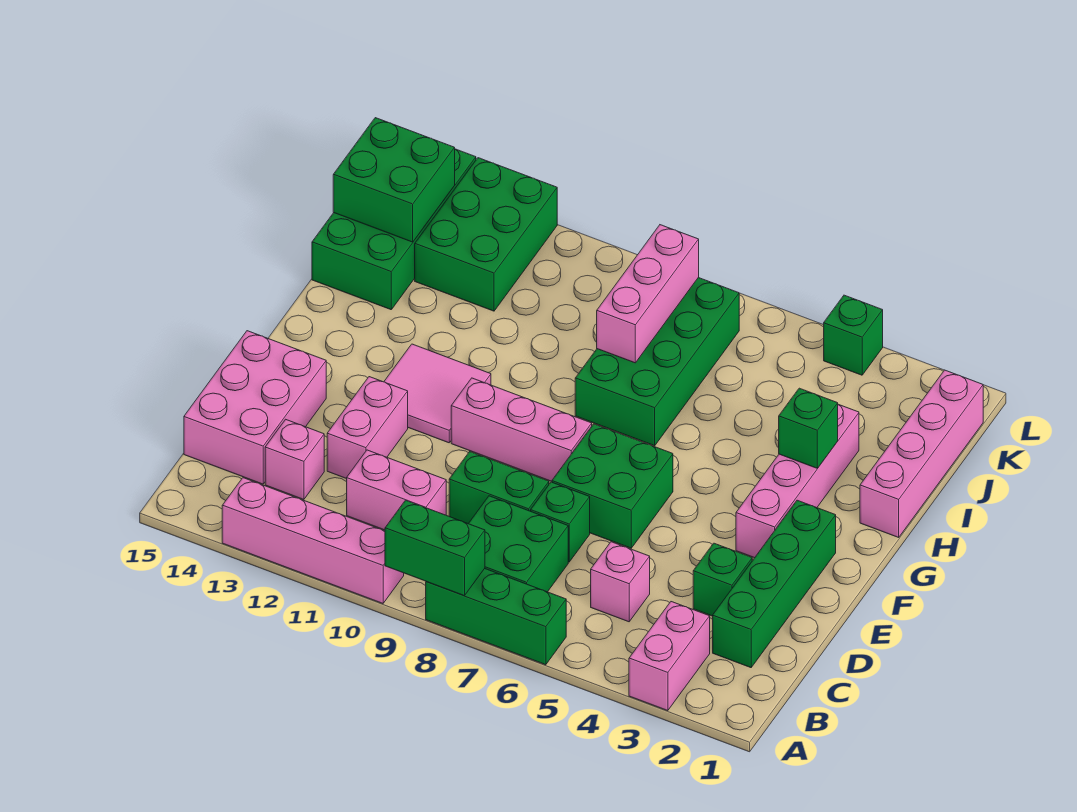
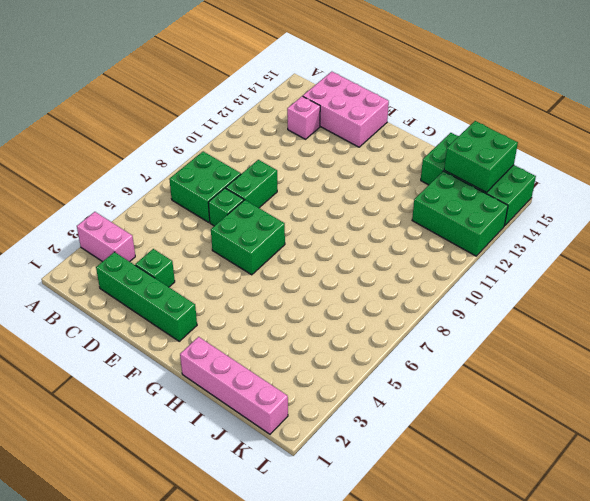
none -> green 1x3 brick [426,569,566,665]
none -> pink 1x4 brick [222,478,404,603]
none -> pink 1x1 brick [591,542,650,622]

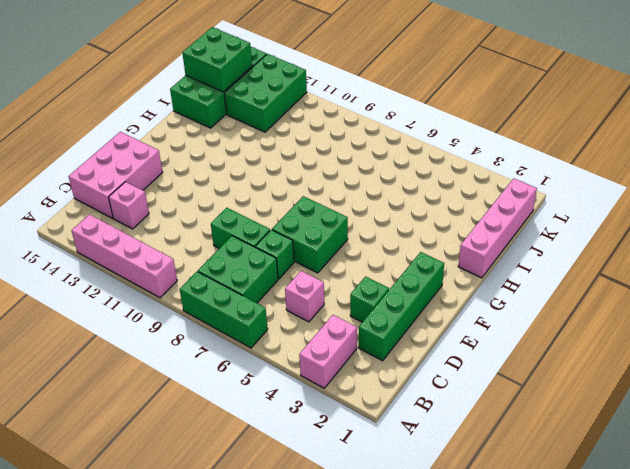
none -> pink 1x2 brick [347,450,446,530]
none -> pink 1x2 brick [327,377,408,479]
none -> pink 1x4 brick [736,404,859,558]

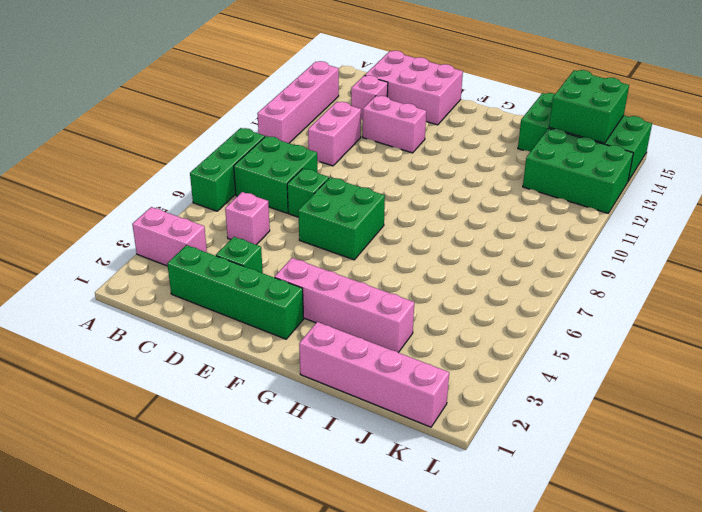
none -> green 1x2 brick [449,452,549,523]
none -> pink 1x3 brick [451,378,592,481]
none -> pink 2x2 tile [384,344,491,443]

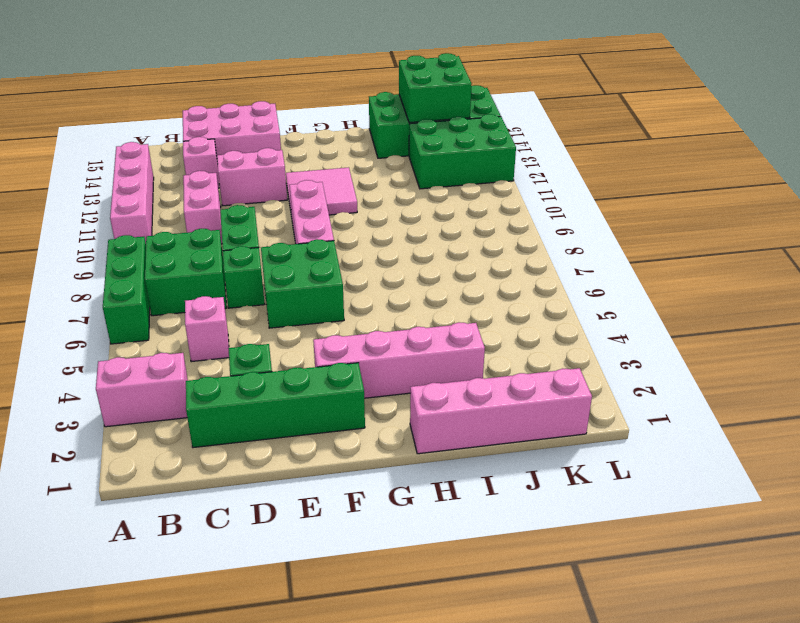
none -> green 2x4 brick [575,278,739,446]
none -> green 1x1 brick [824,295,883,375]
none -> green 1x2 brick [385,500,485,596]

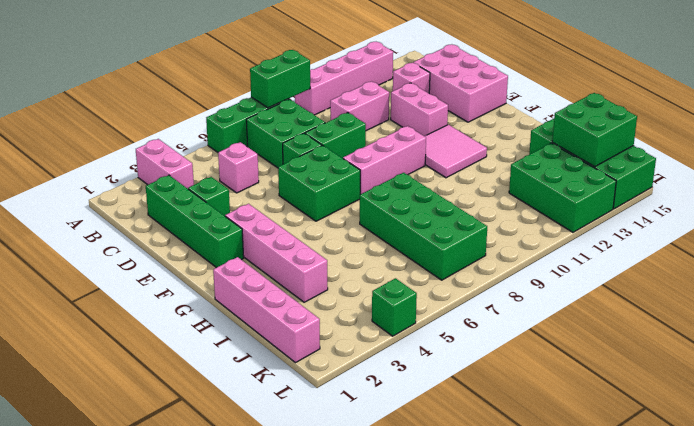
none -> green 1x1 brick [779,388,838,468]
none -> pink 1x3 brick [597,225,699,363]

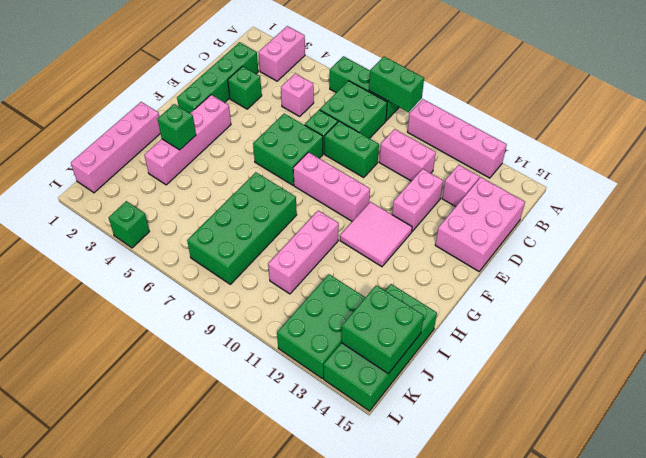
pink 1x3 brick [268,211,339,294] -> pink 1x3 brick moved to [597,225,699,363]

